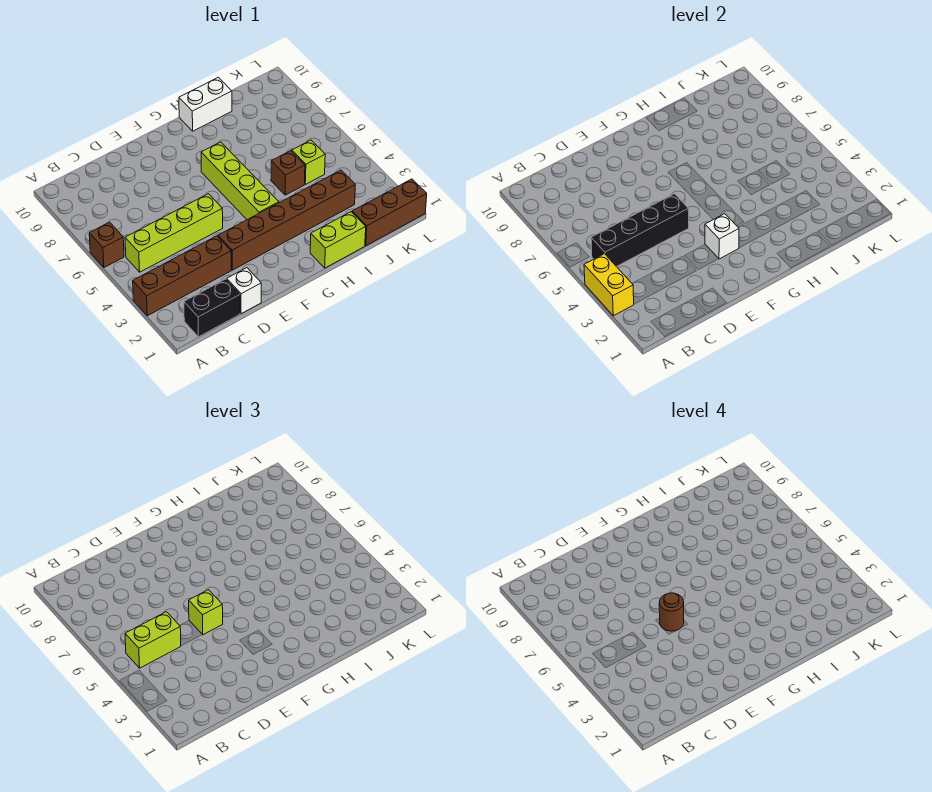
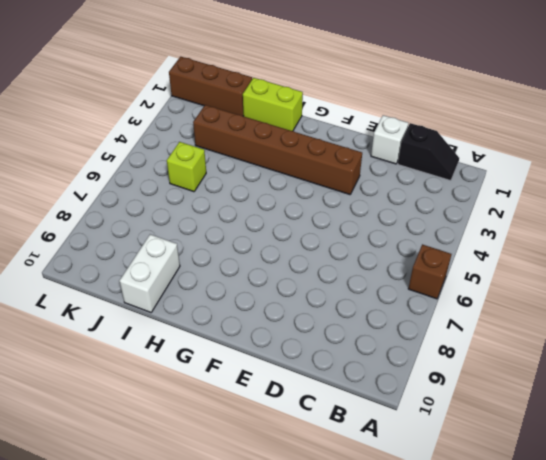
black 1x2 slope [398,123,459,181] -> black 1x2 brick [184,279,240,337]
white 1x2 brick [120,234,180,312] -> white 1x2 brick turned to [179,77,232,131]
none -> brown 1x4 brick [133,236,231,316]
none -> lime 1x4 brick [125,194,223,272]
none -> lime 1x4 brick [201,142,279,220]

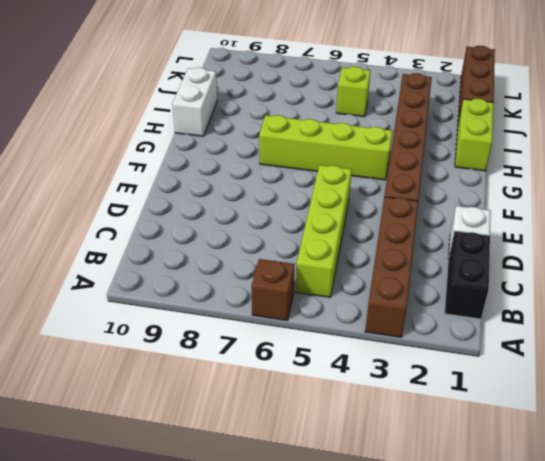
none -> brown 1x1 brick [271,151,305,195]
none -> yellow 1x2 brick [584,254,634,316]
none -> black 1x4 brick [591,194,689,267]

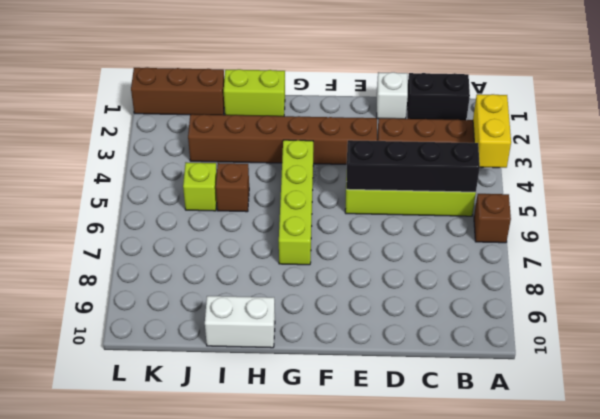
none -> white 1x1 brick [705,214,739,259]
none -> lime 1x2 brick [125,612,181,668]
none -> lime 1x1 brick [189,590,223,635]

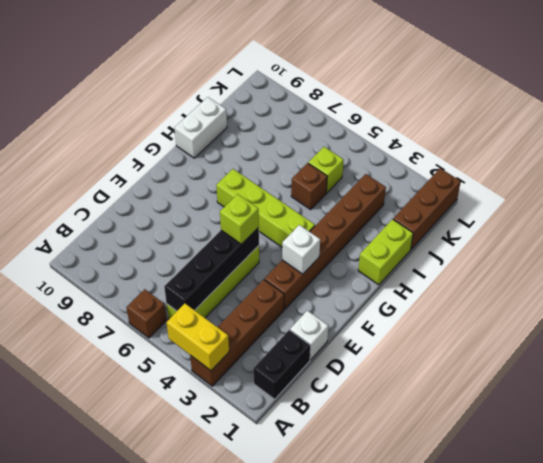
none -> lime 1x2 brick [125,612,181,668]
none -> brown 1x1 round brick [659,593,684,631]

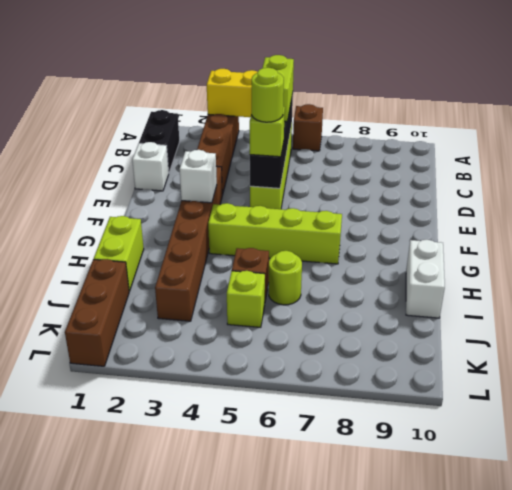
lime 1x1 round brick [252,68,284,122] -> brown 1x1 round brick [659,593,684,631]
lime 1x1 round brick [269,251,302,305] -> none

